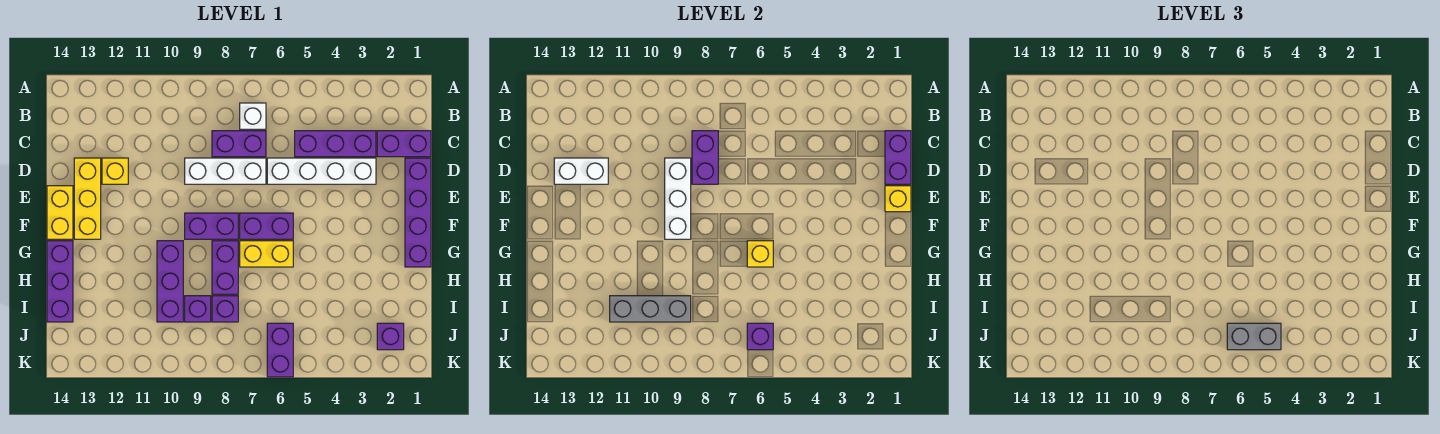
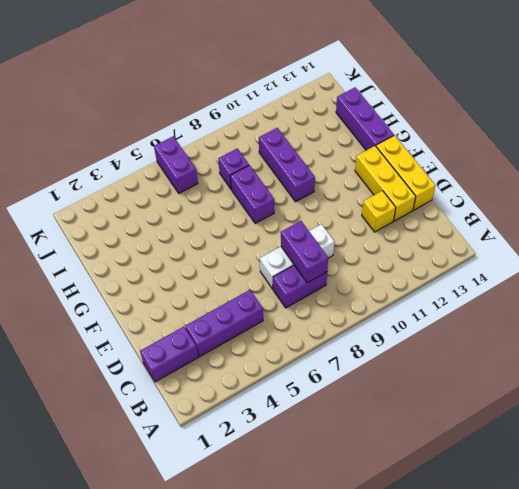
yellow 1x3 brick [376,135,435,210] -> yellow 1x2 brick [47,186,73,239]
none -> white 1x1 brick [240,103,266,129]
none -> purple 1x4 brick [405,158,431,267]
none -> white 1x4 brick [267,158,376,184]

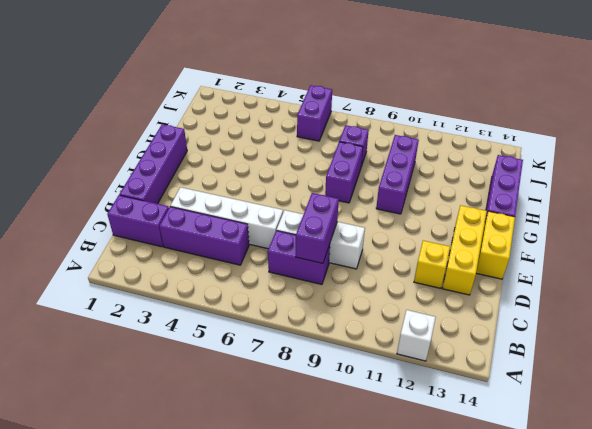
white 1x1 brick [397,310,436,361] -> white 1x1 brick moved to [240,103,266,129]
none -> purple 1x2 brick [240,213,293,239]
none -> purple 1x2 brick [185,213,238,239]
none -> yellow 1x2 brick [240,241,293,267]

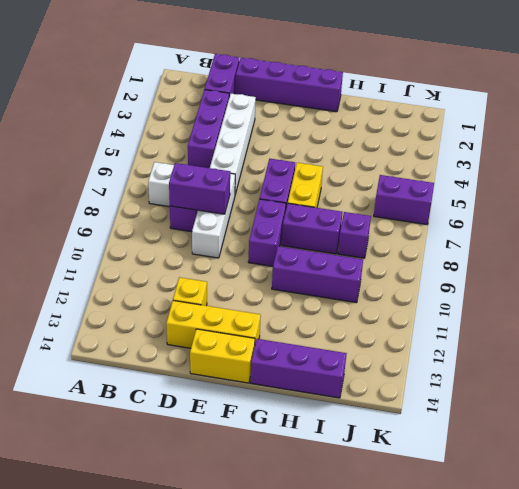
none -> purple 1x1 brick [185,296,211,322]
none -> purple 1x1 brick [377,323,404,350]
none -> purple 1x2 brick [885,131,911,184]

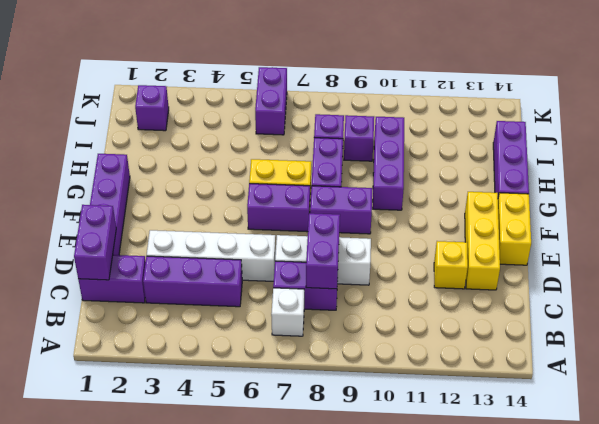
none -> white 1x3 brick [665,158,691,239]
none -> white 1x2 brick [554,158,608,184]
none -> yellow 1x1 brick [885,186,911,212]

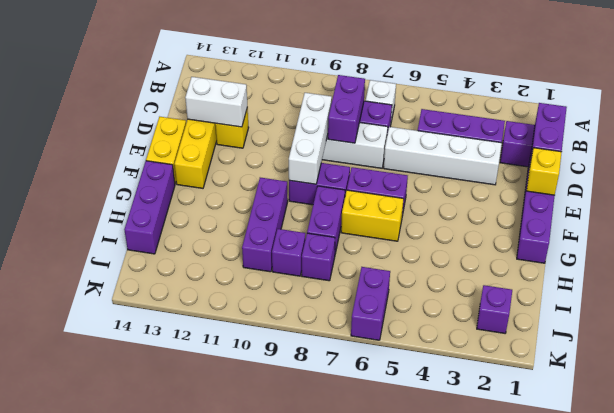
none -> yellow 1x1 brick [747,241,773,267]
none -> grey 1x3 brick [610,296,691,322]
none -> purple 1x1 brick [747,323,773,350]

